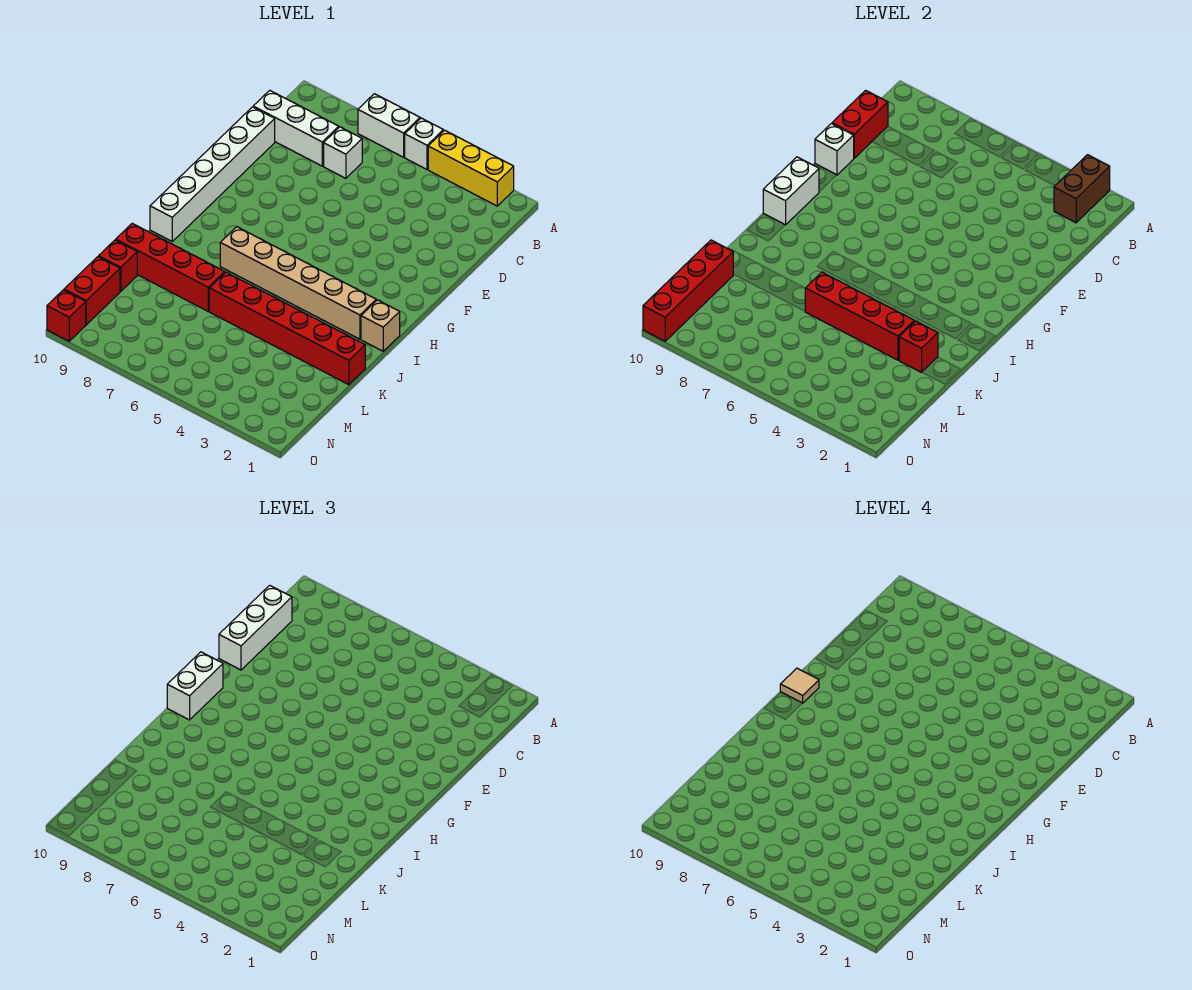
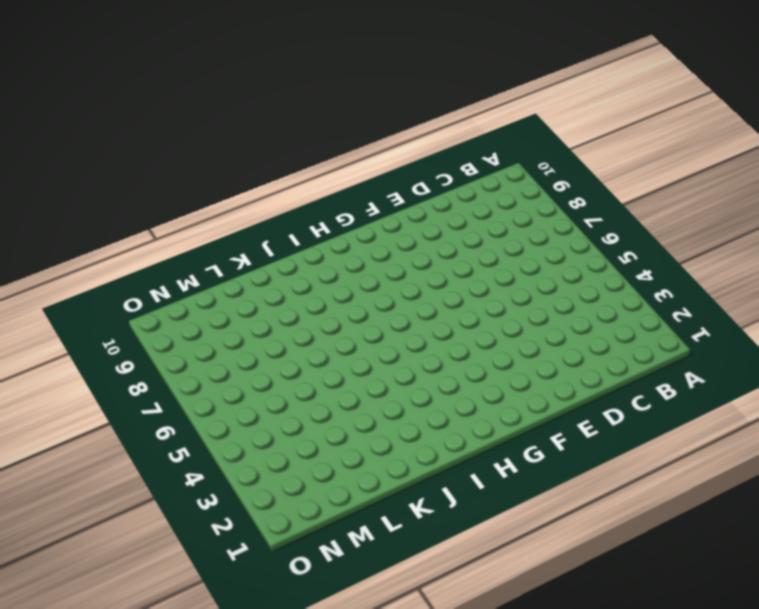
none -> yellow 1x3 brick [428,130,514,206]
none -> white 1x1 brick [405,118,443,169]
none -> white 1x2 brick [358,94,420,157]

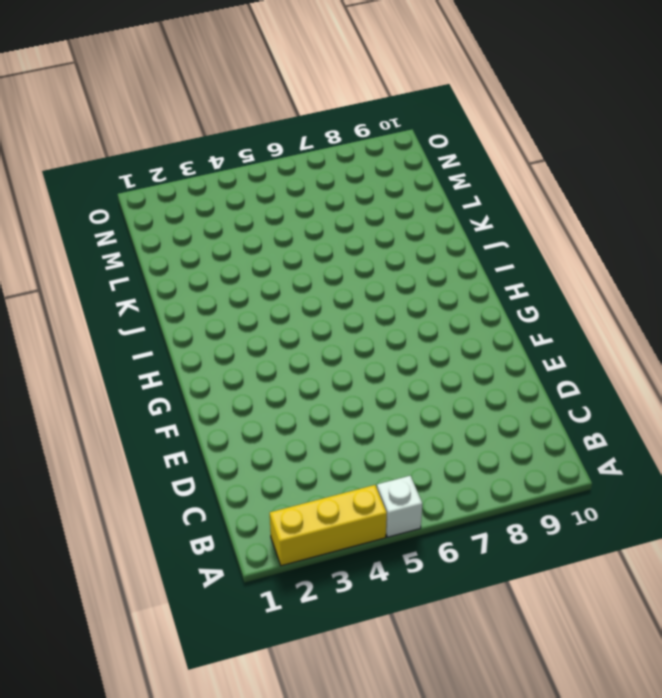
none -> white 1x2 brick [358,94,420,157]
none -> white 1x1 brick [324,127,362,178]
none -> white 1x3 brick [253,90,339,166]

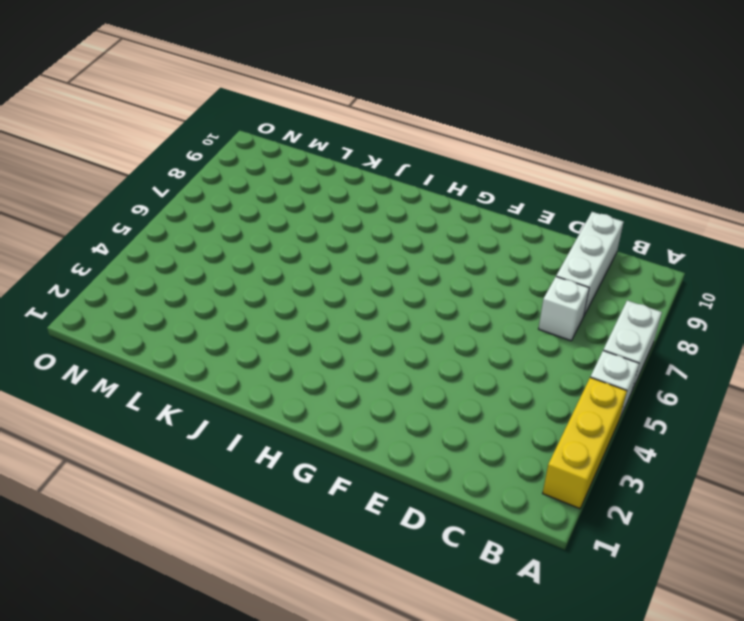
none -> white 1x6 brick [150,107,275,241]
none -> tan 1x1 brick [361,300,400,351]
none -> tan 1x6 brick [220,227,376,339]

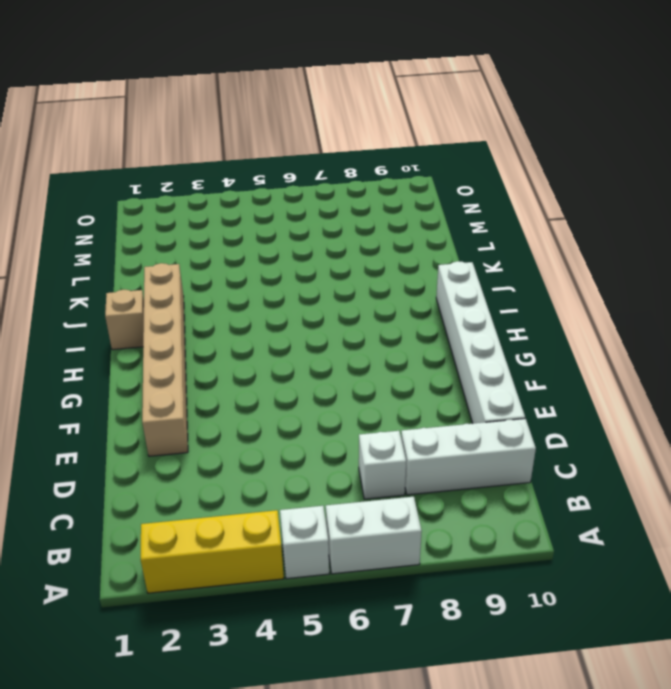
tan 1x6 brick [142,263,188,456] -> tan 1x6 brick turned to [220,227,376,339]
none -> red 1x6 brick [209,272,365,385]
none -> red 1x4 brick [116,223,225,311]
none -> red 1x1 brick [99,240,137,292]

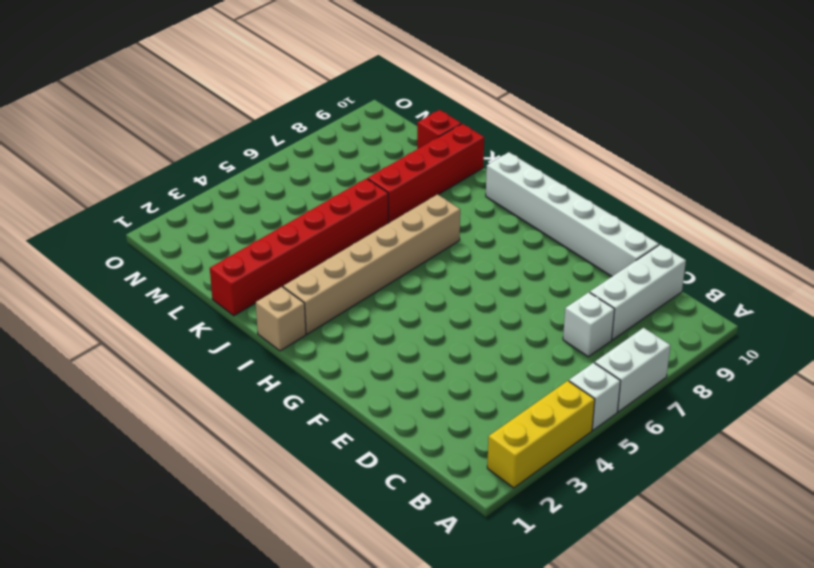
none -> red 1x2 brick [64,257,120,325]
none -> red 1x1 brick [47,290,86,341]
none -> brown 1x2 brick [1054,155,1110,223]

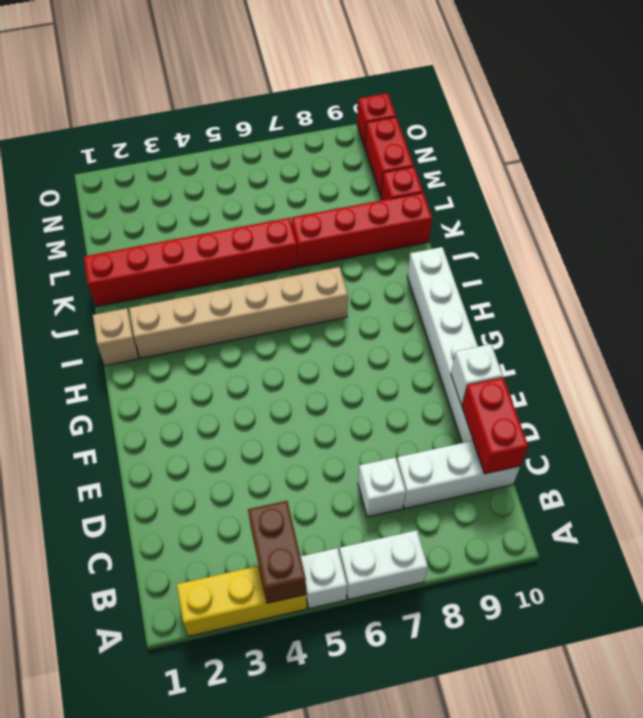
brown 1x2 brick [248,501,306,603] -> brown 1x2 brick moved to [1054,155,1110,223]
none -> white 1x2 brick [763,157,819,225]
none -> red 1x1 brick [899,321,938,372]
none -> red 1x4 brick [805,272,914,360]

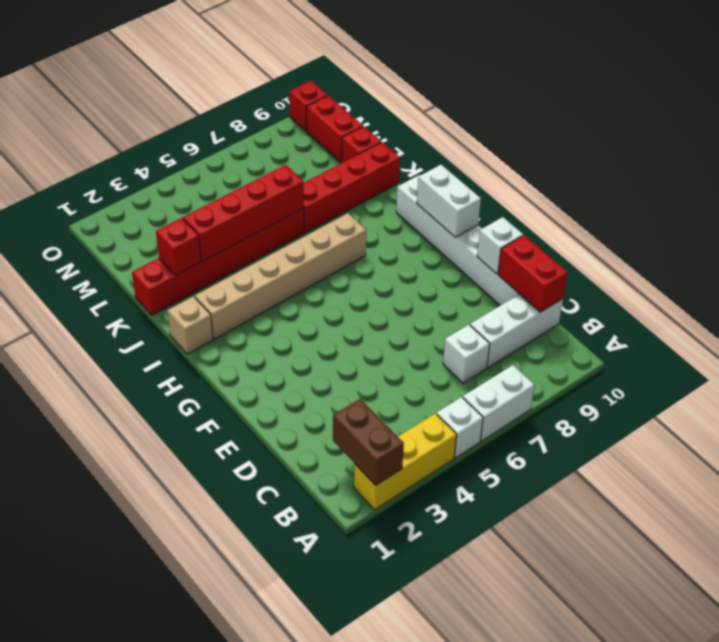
none -> red 1x4 brick [643,240,733,341]
none -> white 1x3 brick [219,585,292,670]
none -> white 1x2 brick [167,652,223,720]

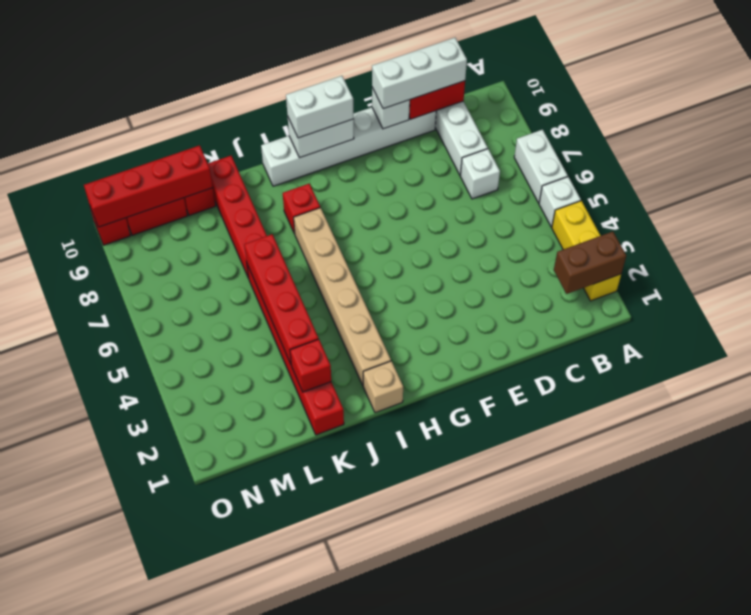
red 1x1 brick [283,184,320,234] -> none
none -> tan 1x1 tile [780,668,819,703]

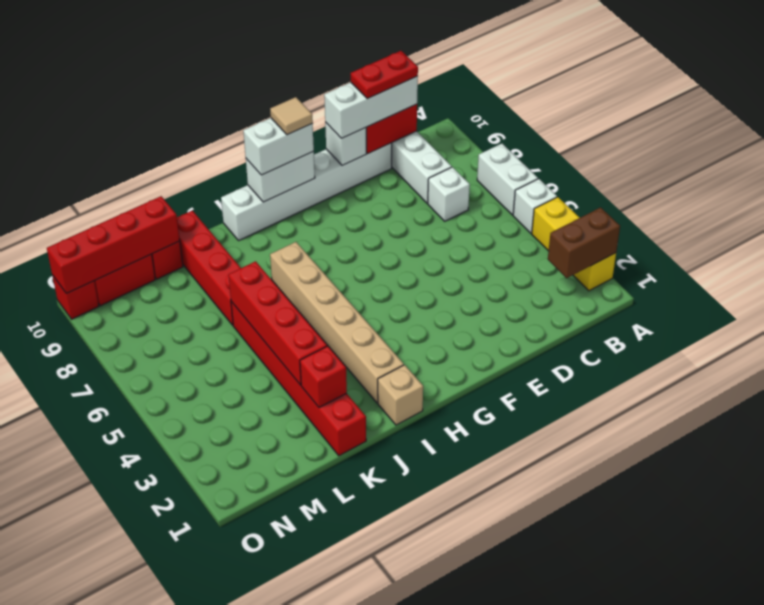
red 1x2 plate [351,51,418,99] -> none

